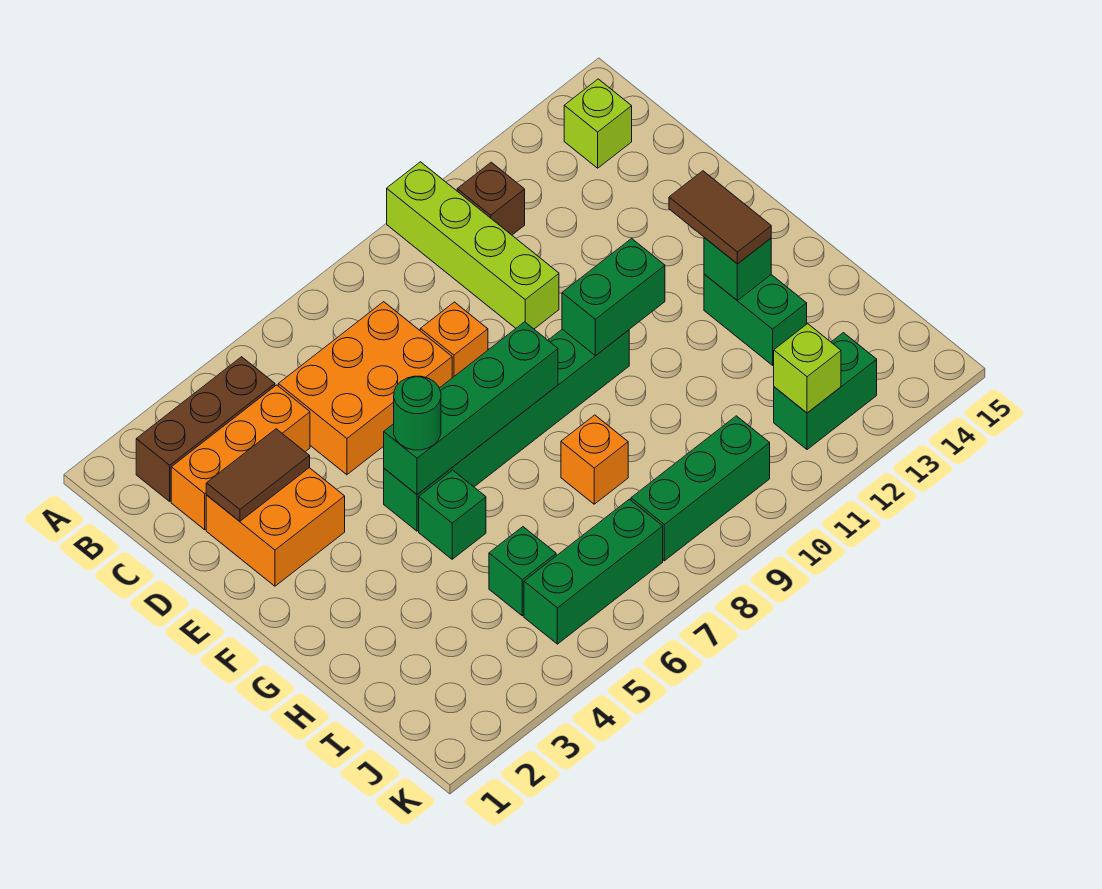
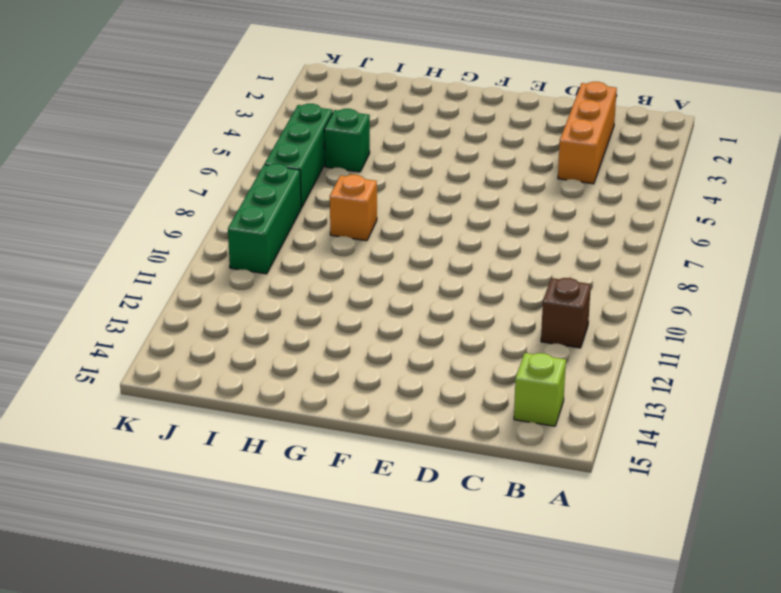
none -> lime 1x4 brick [387,162,559,329]
none -> brown 1x3 brick [136,357,275,501]
none -> orange 2x3 brick [278,302,452,475]

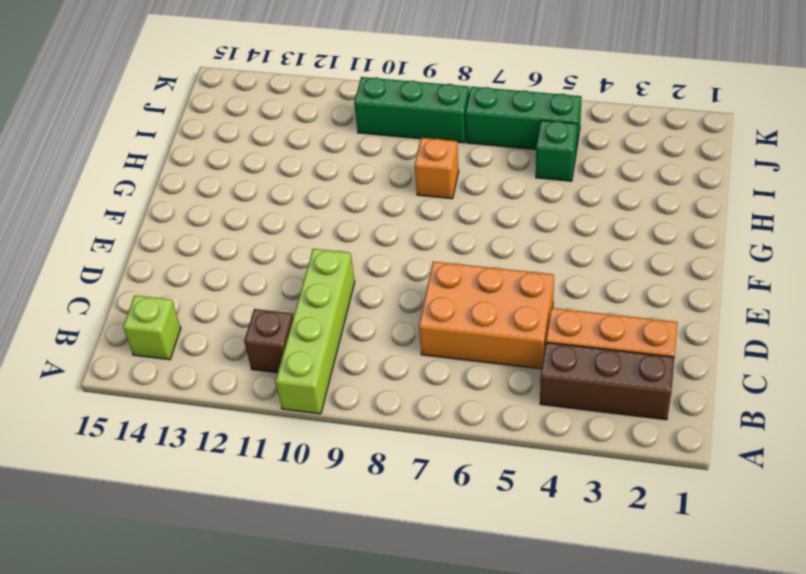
none -> orange 2x2 brick [206,468,345,586]
none -> orange 1x1 brick [420,302,488,378]
none -> green 1x6 brick [384,329,629,531]

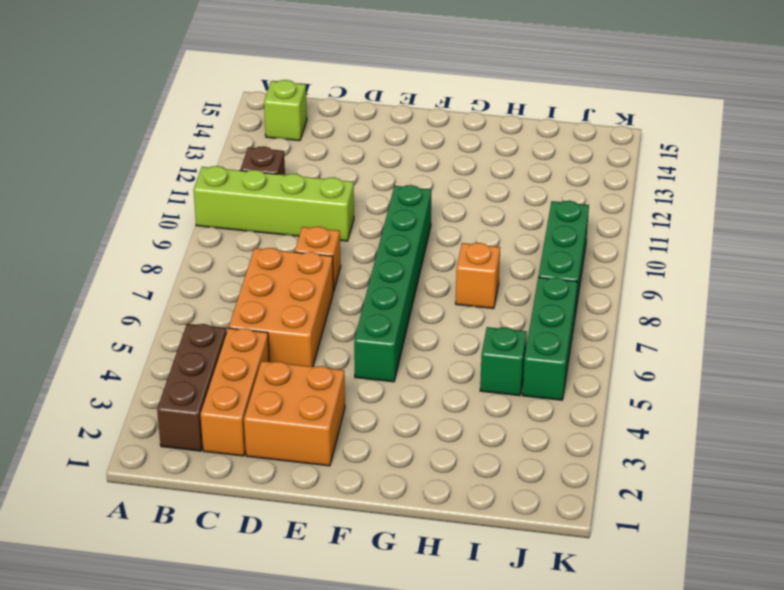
none -> green 1x1 brick [419,470,486,559]
none -> green 1x2 brick [704,274,807,365]
none -> green 1x2 brick [774,333,877,450]

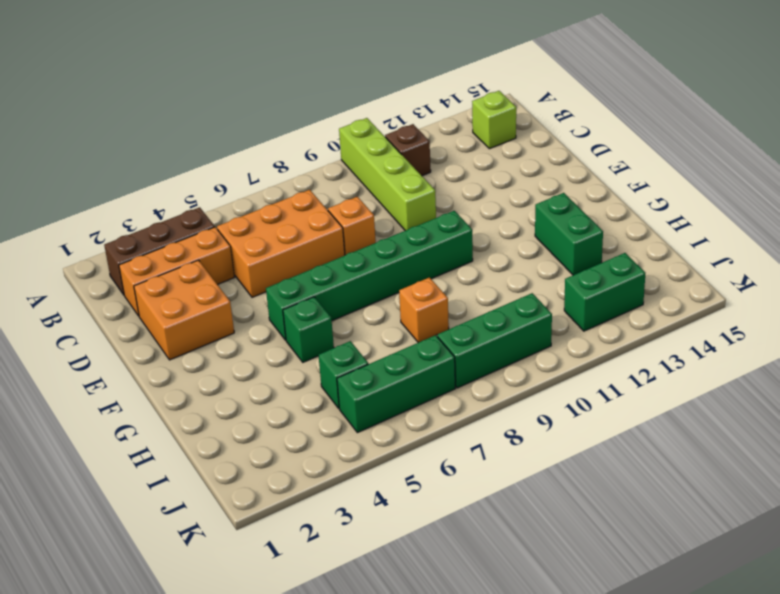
none -> brown 1x2 tile [206,429,310,521]
none -> green 1x4 brick [384,322,558,494]
none -> green 1x2 brick [562,239,665,355]

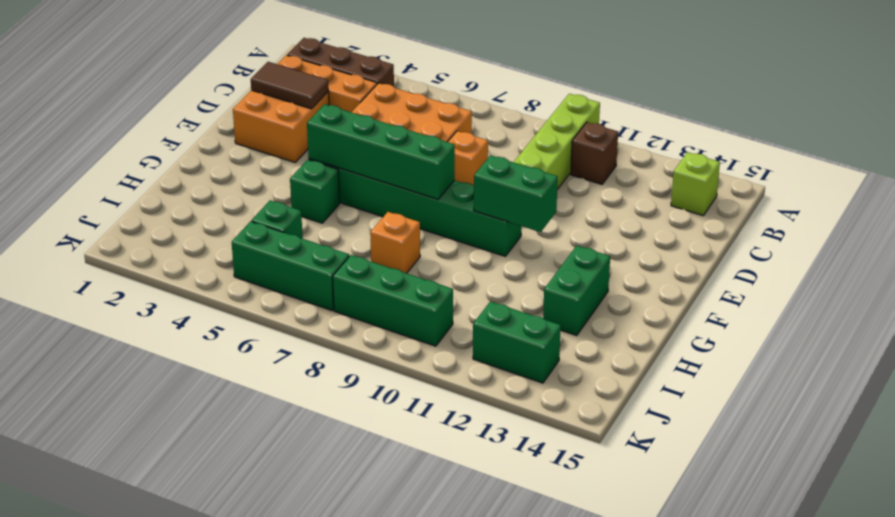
none -> green 1x1 brick [704,238,771,300]
none -> lime 1x1 brick [774,324,841,413]
none -> green 1x1 round brick [394,376,441,450]

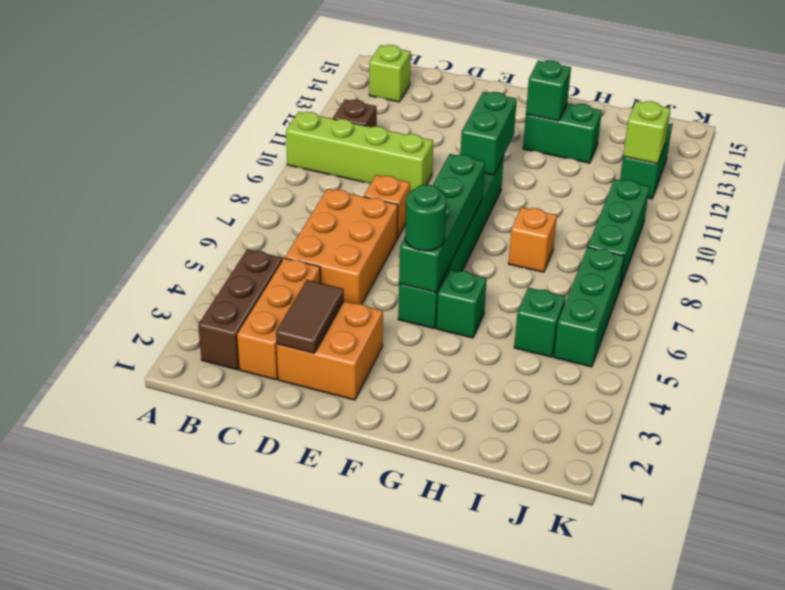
none -> brown 1x2 tile [669,171,771,264]

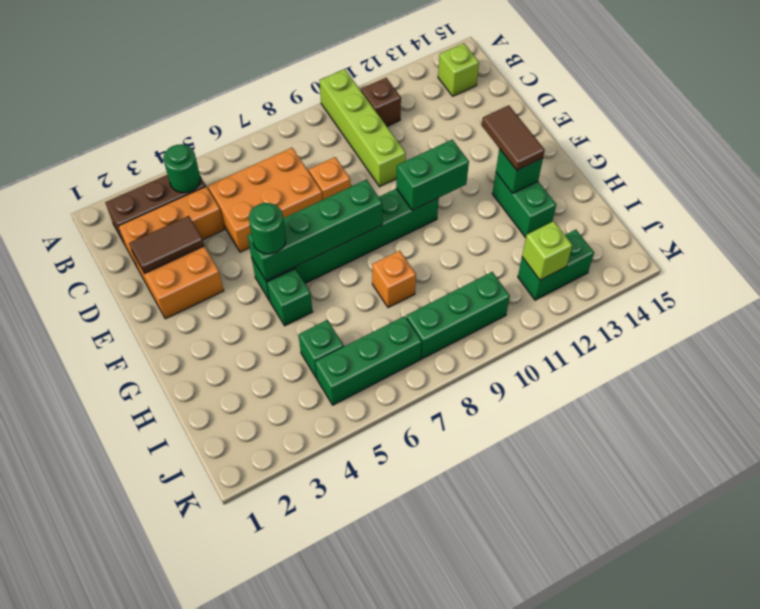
green 1x1 round brick [163,144,200,193] -> none

